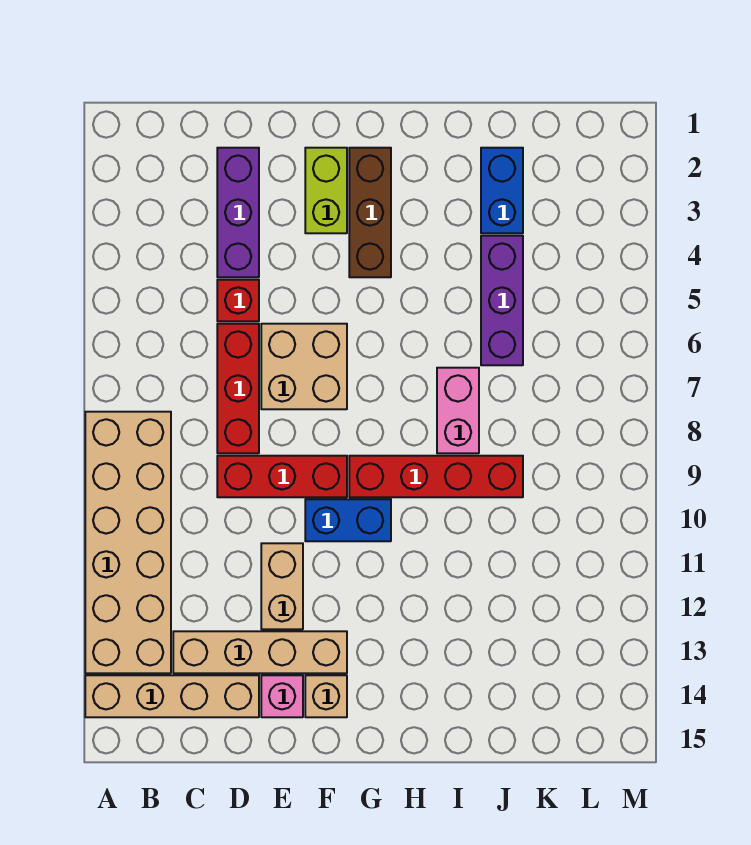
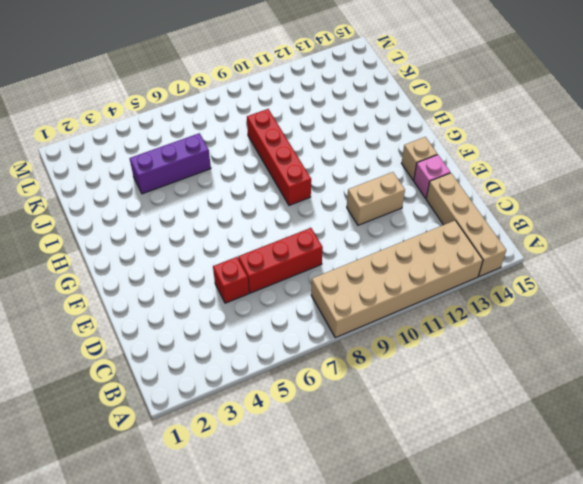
none -> tan 1x4 brick [173,631,347,673]
none -> purple 1x3 brick [217,148,259,277]
none -> red 1x3 brick [217,456,347,497]

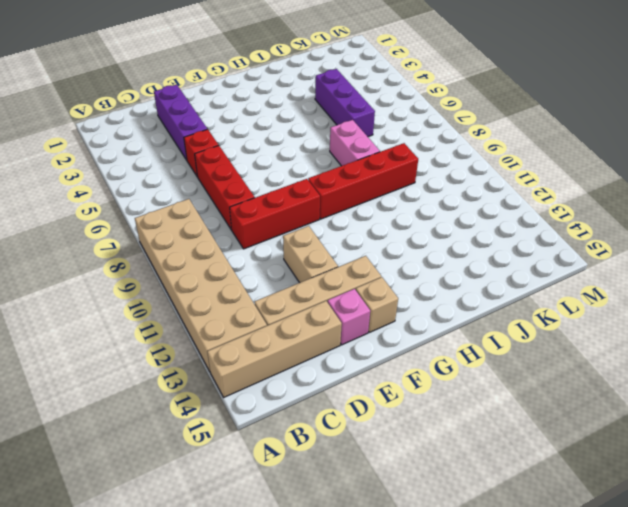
none -> tan 2x2 brick [261,324,347,409]
none -> lime 1x2 brick [305,148,347,233]
none -> blue 1x2 brick [305,499,391,541]

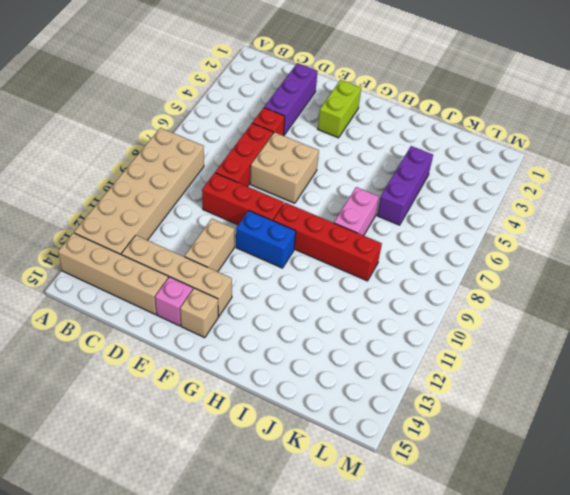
none -> brown 1x3 brick [349,148,391,277]
none -> blue 1x2 brick [481,148,523,233]

